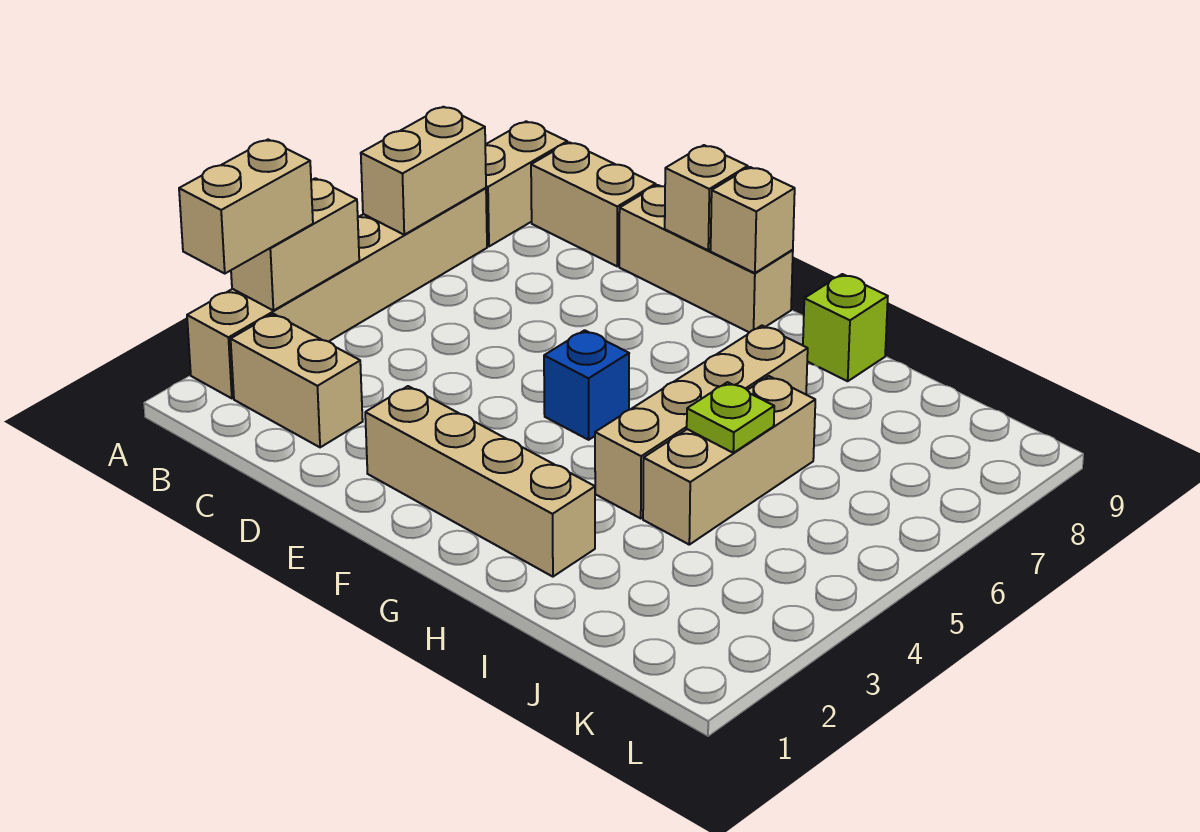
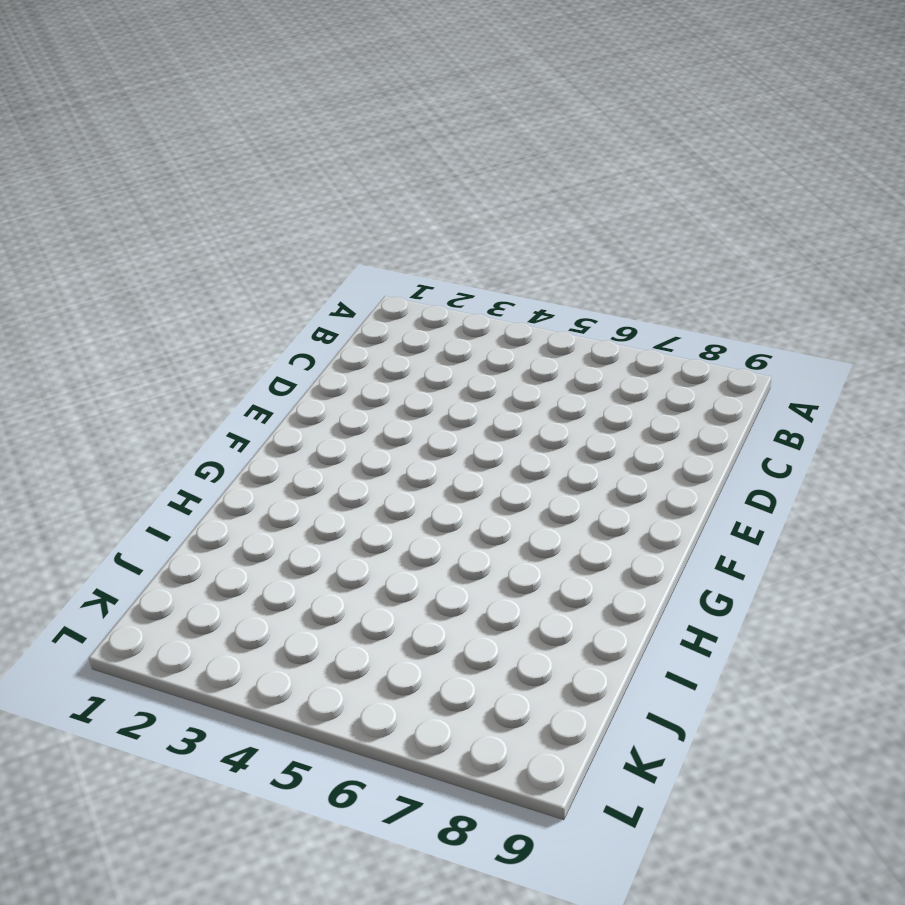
none -> tan 1x6 brick [187,188,487,398]
none -> tan 1x2 brick [485,121,567,246]
none -> tan 1x2 brick [231,314,363,447]

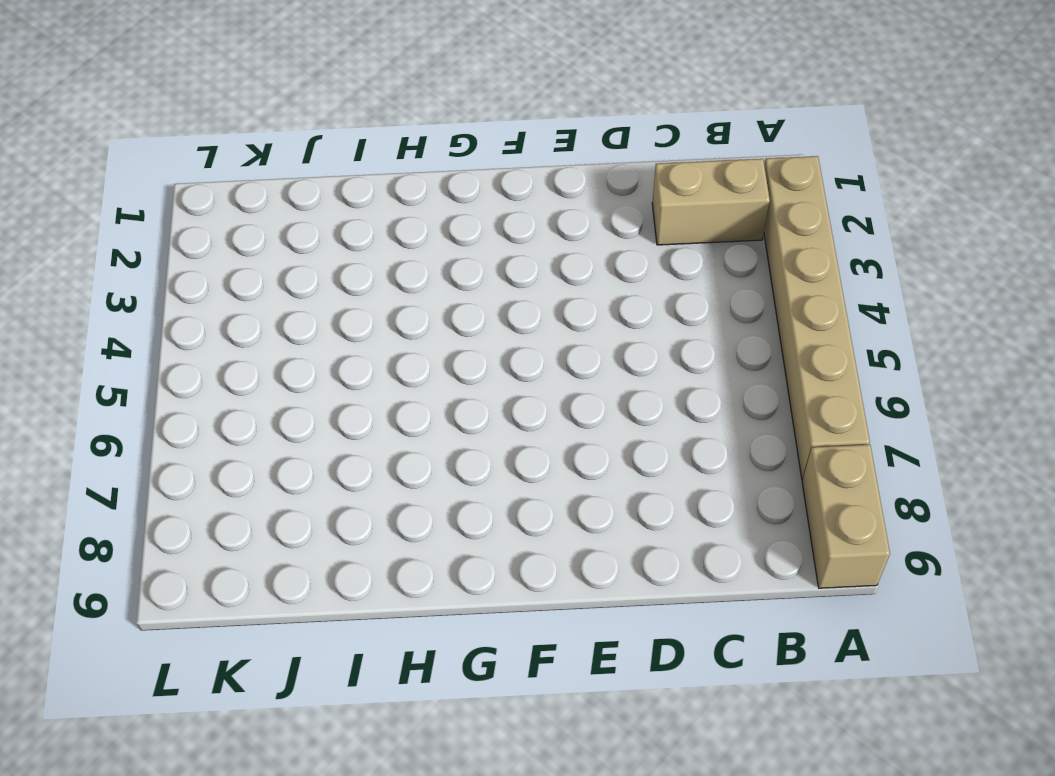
none -> tan 1x2 brick [531,142,656,266]
none -> tan 1x3 brick [619,185,793,332]
none -> tan 1x4 brick [365,386,595,577]

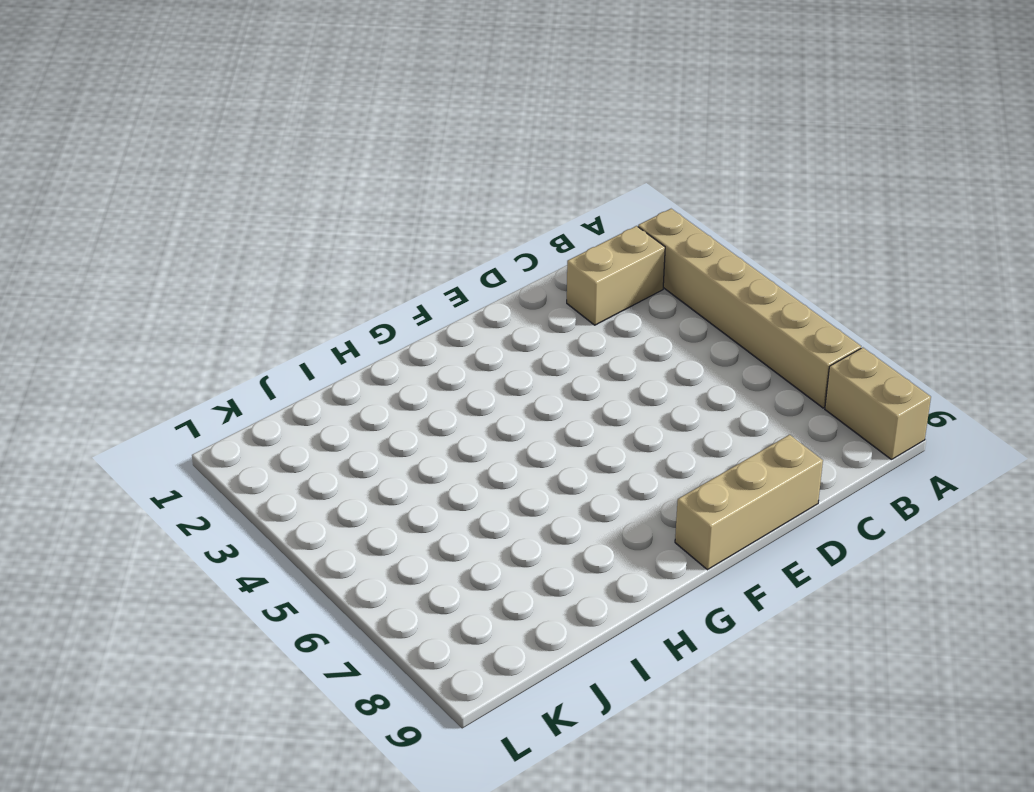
none -> tan 1x2 brick [531,142,656,266]
none -> tan 1x4 brick [365,386,595,577]
none -> blue 1x1 brick [544,330,629,440]

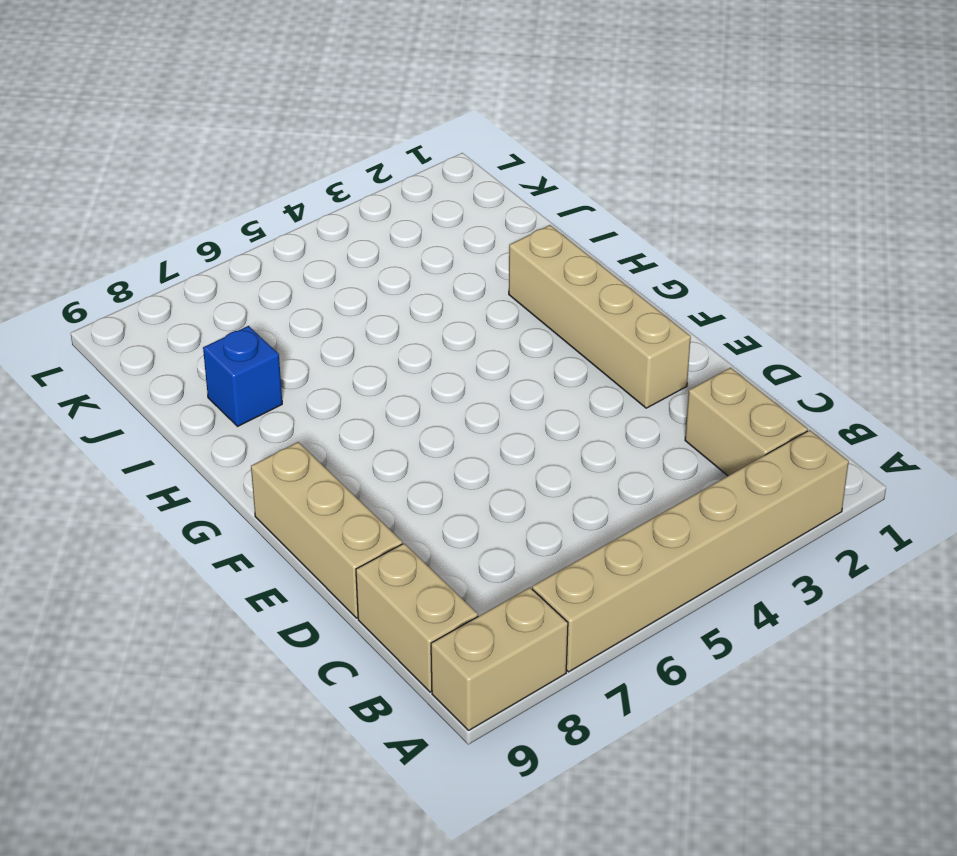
blue 1x1 brick [203,326,282,426] -> blue 1x1 brick moved to [544,330,629,440]
none -> tan 1x4 brick [595,326,808,518]
none -> lime 1x1 brick [803,274,888,381]
none -> tan 1x3 brick [643,376,815,545]

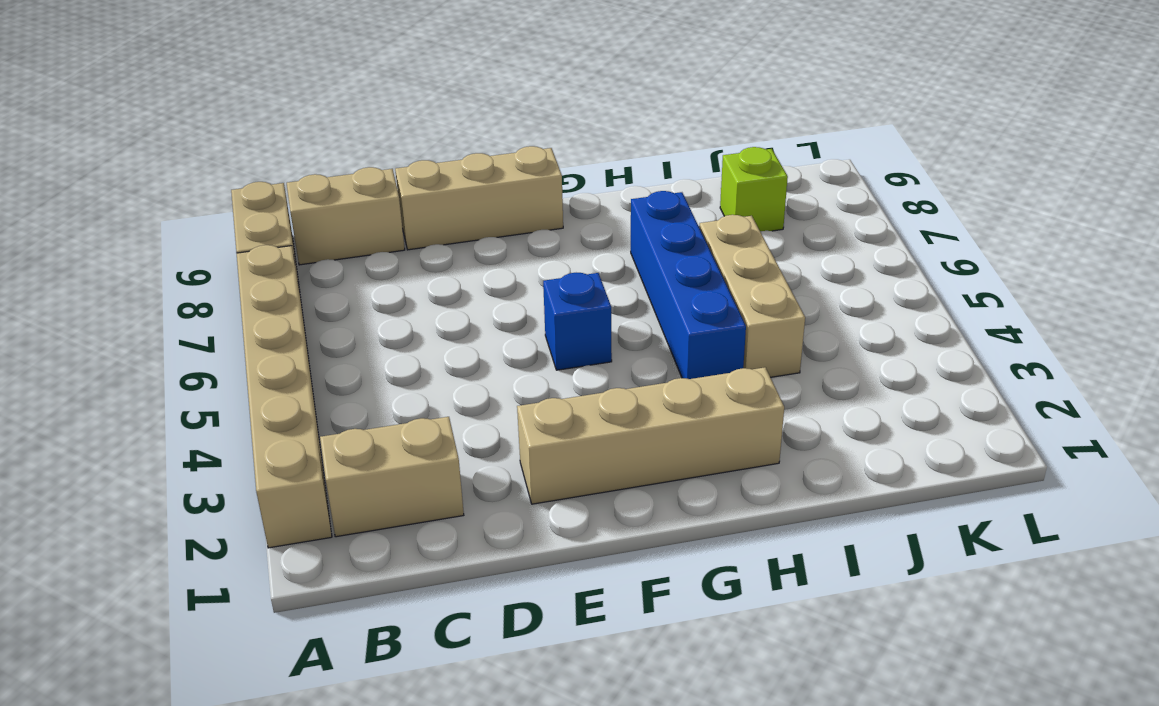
blue 1x4 brick [631,191,746,379] -> tan 1x4 brick [595,326,808,518]
lime 1x1 brick [720,147,788,231] -> lime 1x1 brick moved to [803,274,888,381]
none -> tan 1x2 brick [231,178,359,311]
none -> tan 1x2 brick [361,107,486,235]
none -> tan 1x1 brick [665,145,748,250]

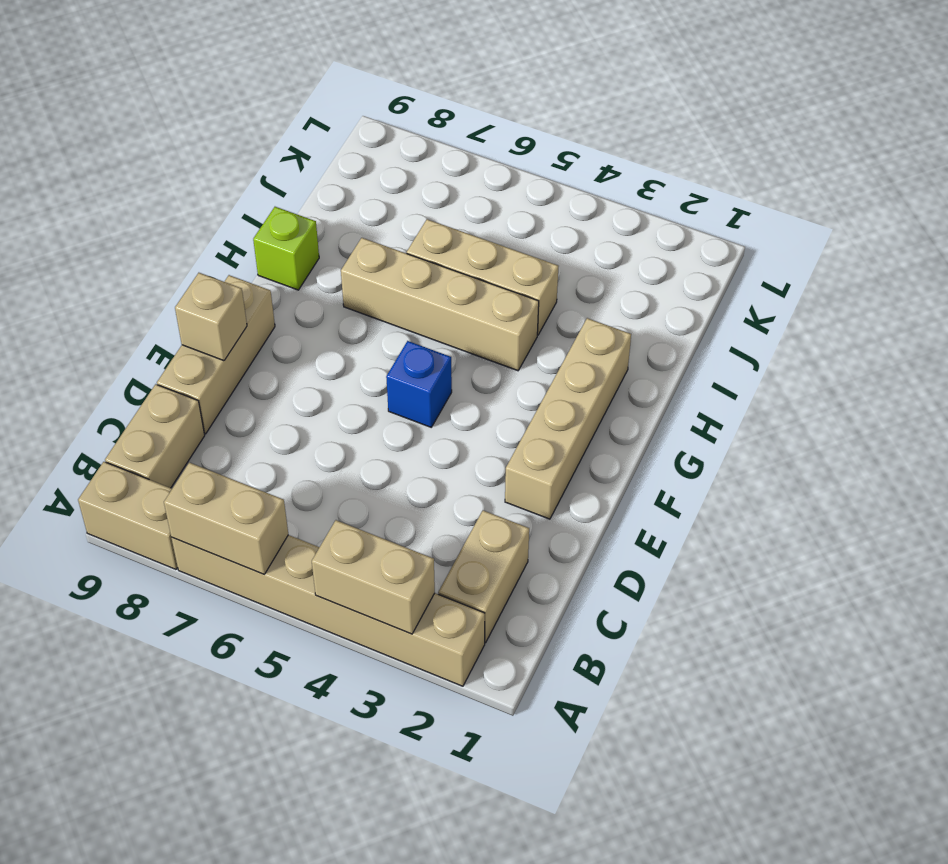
none -> tan 1x1 brick [711,167,795,273]
none -> lime 1x1 plate [687,382,774,453]
none -> tan 1x2 brick [179,140,313,273]

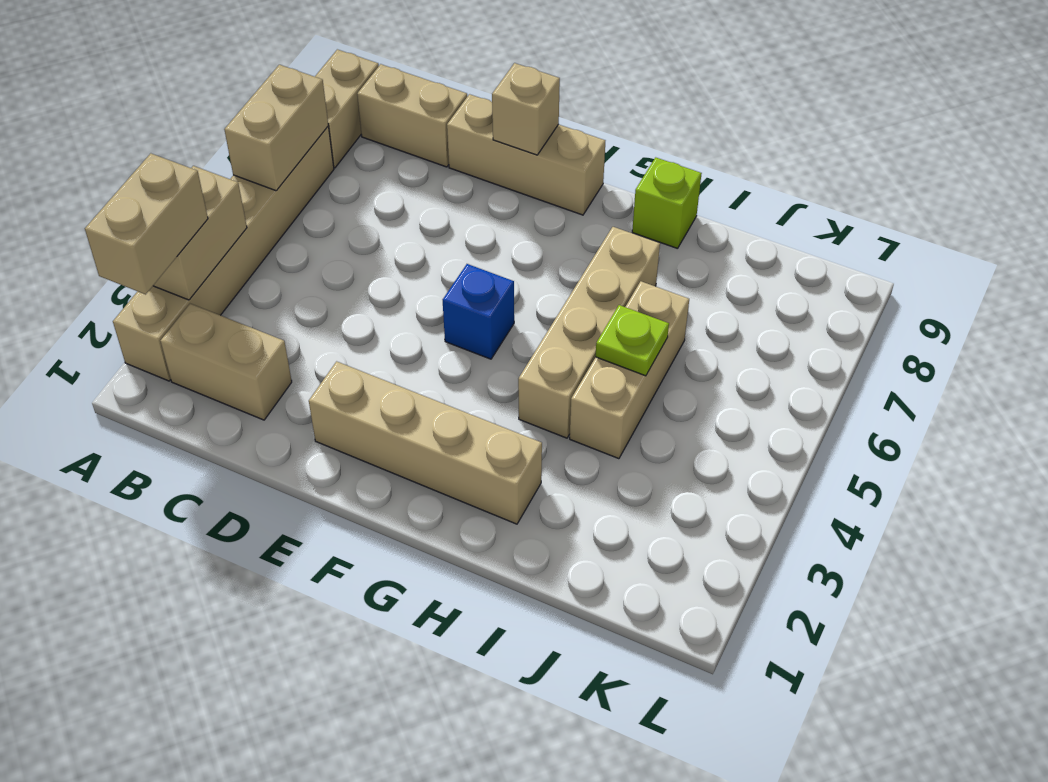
none -> tan 1x1 brick [711,167,795,273]

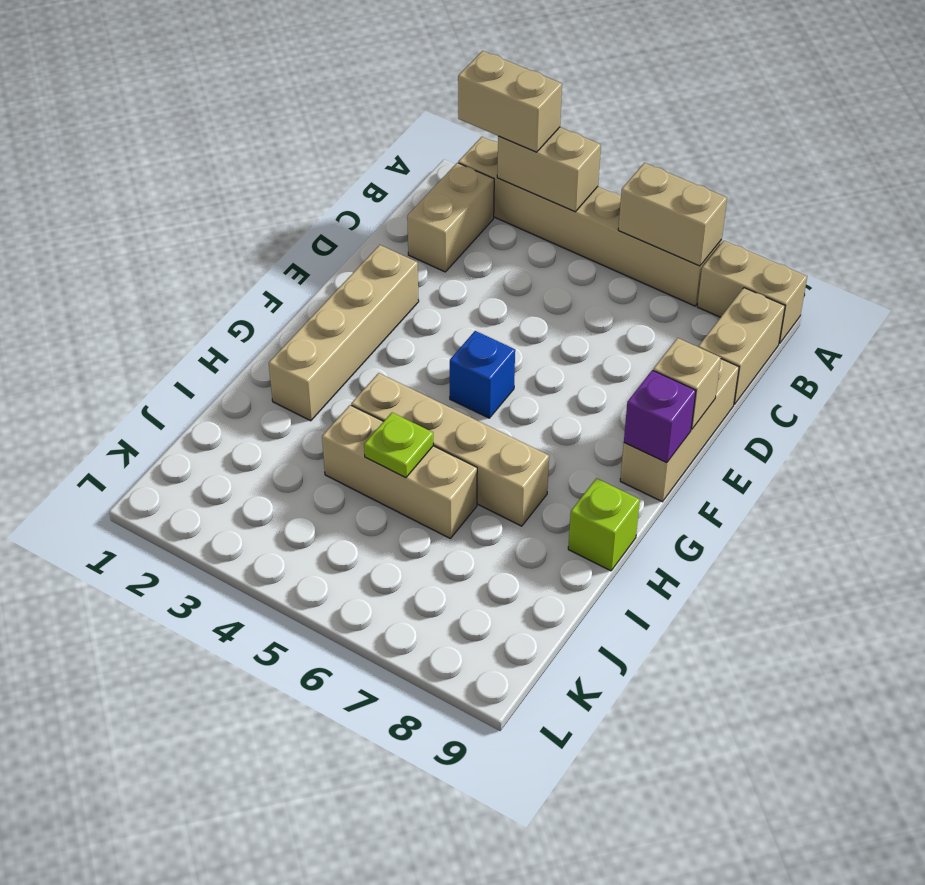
purple 1x1 brick [624,370,696,463] -> tan 1x1 brick [711,167,795,273]

